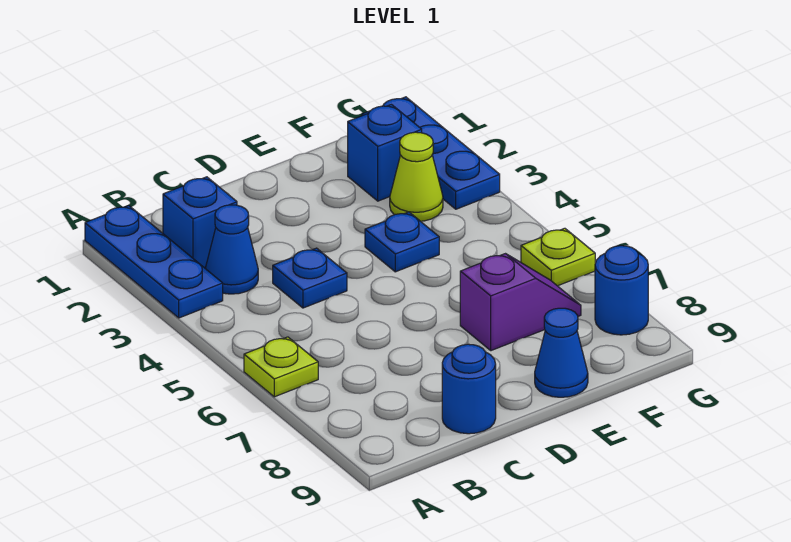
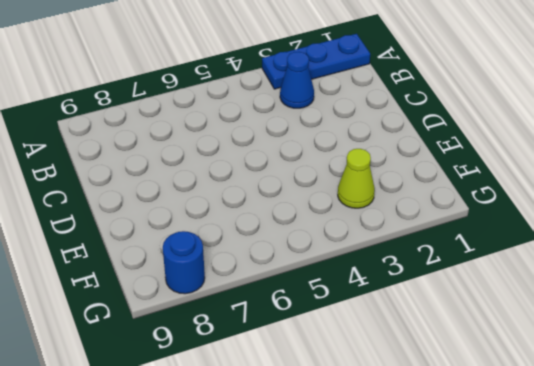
none -> lime 1x1 plate [244,337,318,397]
none -> blue 1x1 brick [163,177,237,268]
none -> blue 1x1 plate [273,248,347,308]

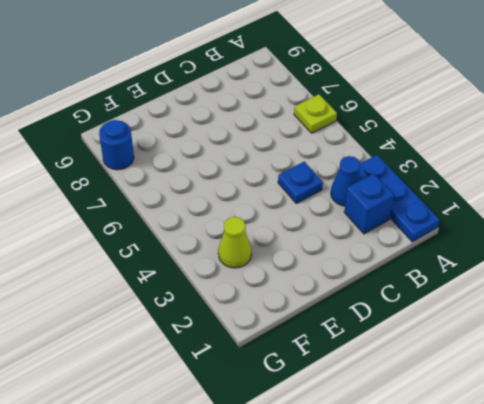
none -> blue 1x1 round brick [442,344,496,434]
none -> blue 1x1 plate [365,212,439,272]
none -> purple 1x2 slope [460,254,581,351]

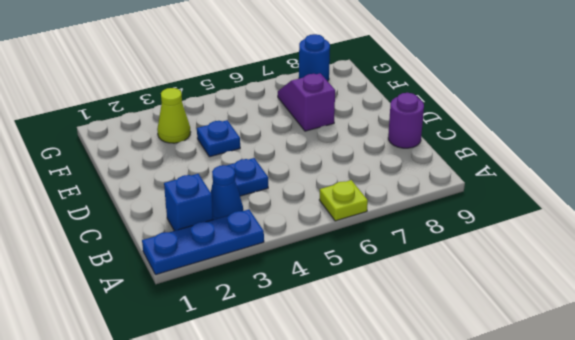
purple 1x1 round brick [388,93,424,148] -> blue 1x1 round brick [442,344,496,434]
none -> blue 1x1 cone [535,308,588,397]
none -> blue 1x1 brick [348,104,422,201]
none -> blue 1x3 plate [362,97,500,209]

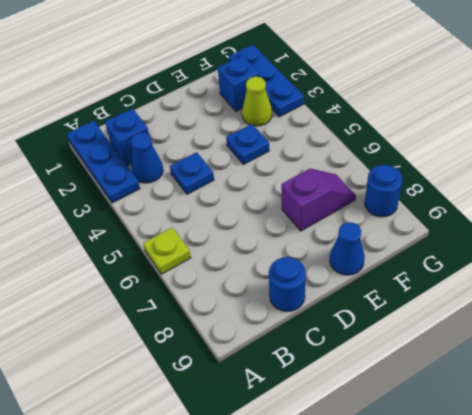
none -> lime 1x1 plate [521,228,595,286]

